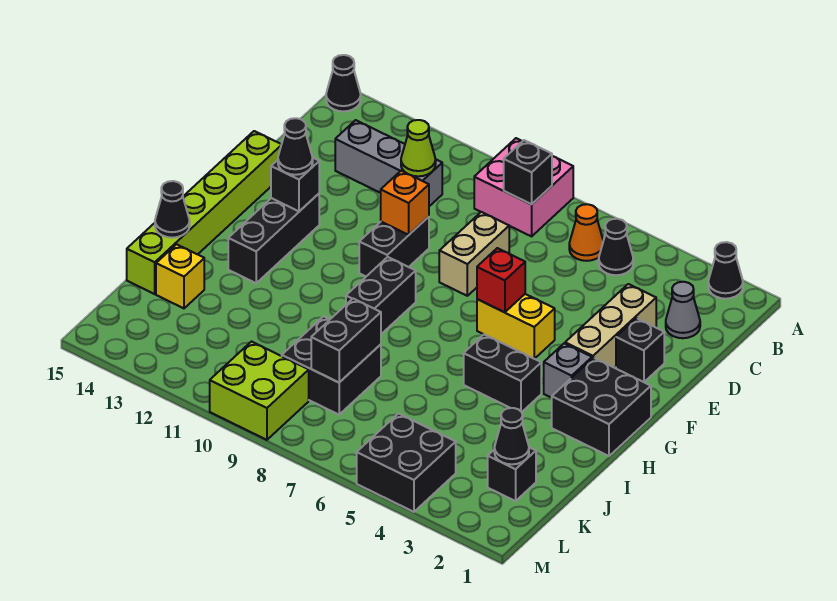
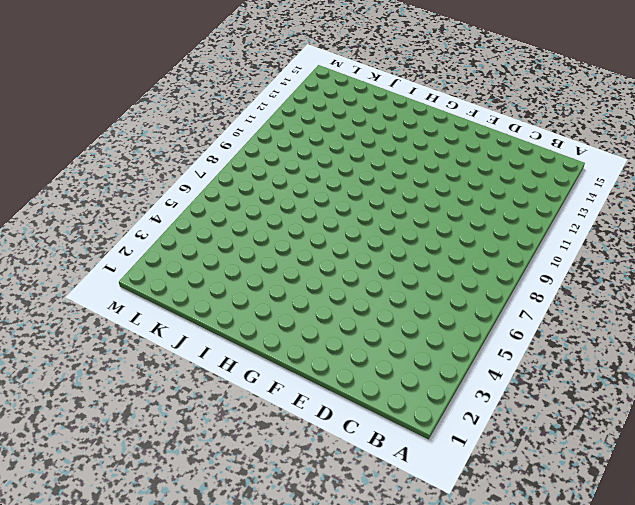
none -> black 1x1 cone [708,242,743,299]
none -> pink 2x2 brick [474,138,573,236]
none -> black 1x1 cone [326,55,361,111]
none -> black 1x1 cone [599,219,633,275]

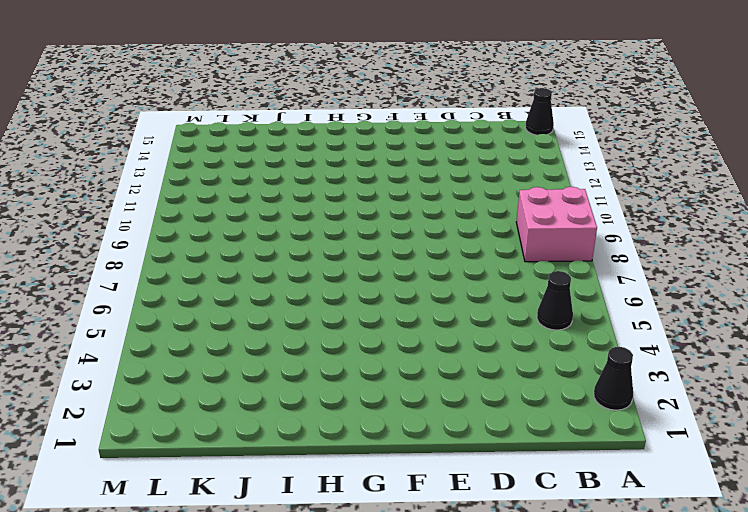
none -> orange 1x1 cone [569,204,603,261]
none -> grey 1x1 cone [666,282,700,338]
none -> grey 1x3 brick [335,120,442,206]
none -> tan 1x3 brick [565,284,656,368]

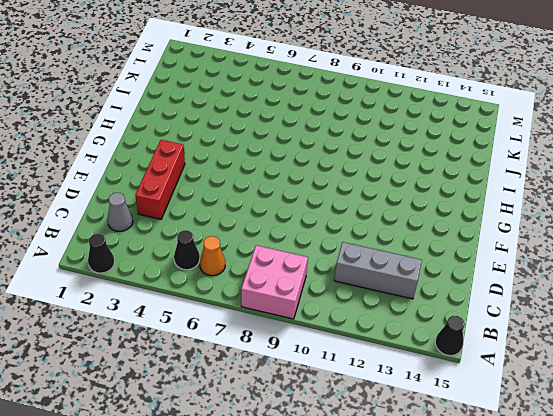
red 1x3 brick [135,140,185,219] -> tan 1x3 brick [565,284,656,368]
none -> tan 1x2 brick [439,212,509,296]
none -> black 1x1 brick [616,318,664,382]
none -> black 1x2 brick [359,217,429,276]
none -> lime 1x6 brick [127,131,282,294]

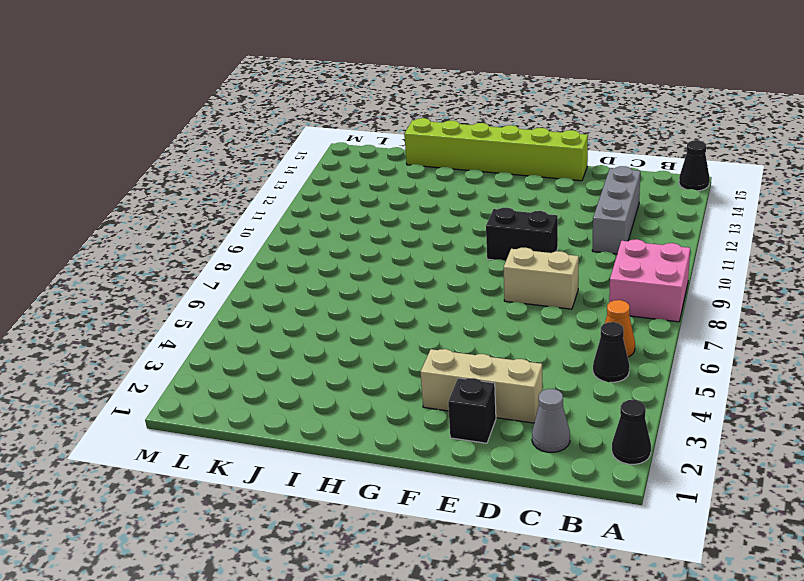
none -> yellow 1x2 brick [477,294,555,359]
none -> black 1x3 brick [228,194,319,283]
none -> black 2x2 brick [552,358,651,456]
none -> grey 1x1 brick [544,343,592,398]

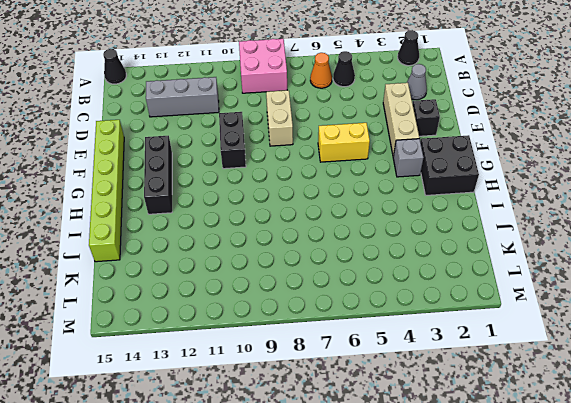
none -> black 1x2 brick [346,257,416,334]
none -> black 1x2 brick [464,335,541,412]
none -> black 2x2 brick [282,316,381,415]
none -> yellow 1x1 brick [156,244,204,308]

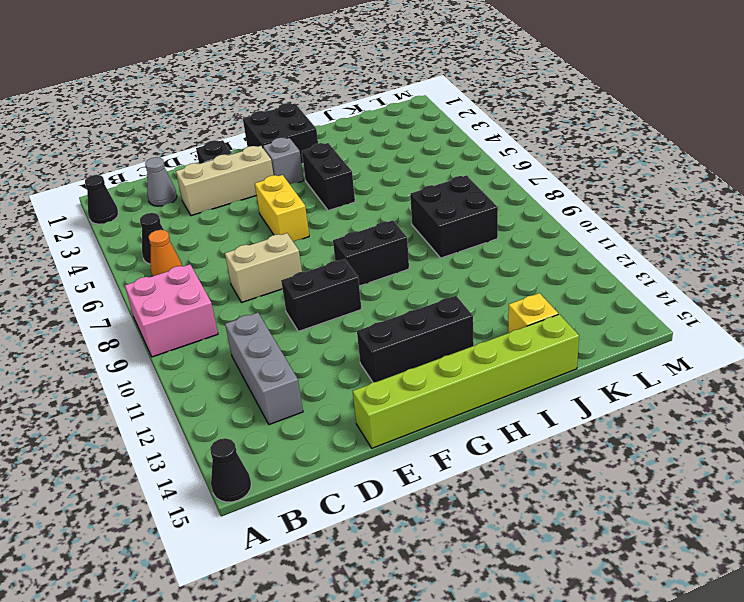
none -> black 1x1 brick [488,447,536,501]
none -> black 2x2 brick [357,414,456,512]
none -> lime 2x2 brick [210,342,309,440]
none -> black 1x1 brick [504,140,552,204]

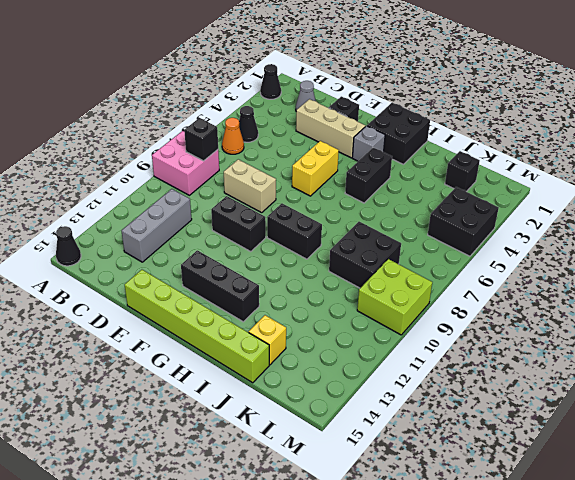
none -> lime 1x1 cone [401,120,436,176]
none -> orange 1x1 brick [381,171,429,235]
none -> red 1x1 brick [477,248,525,312]
none -> black 1x1 brick [271,158,319,211]

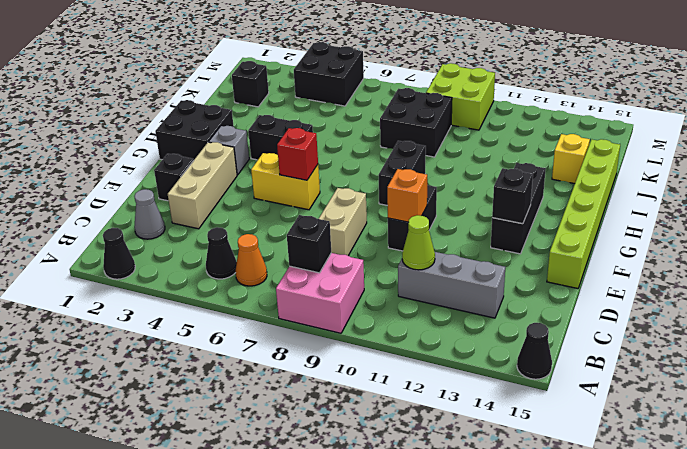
none -> black 1x1 cone [155,181,190,238]
none -> black 1x2 brick [311,299,381,382]
none -> black 1x1 cone [494,408,529,464]
none -> black 1x1 cone [278,118,313,175]

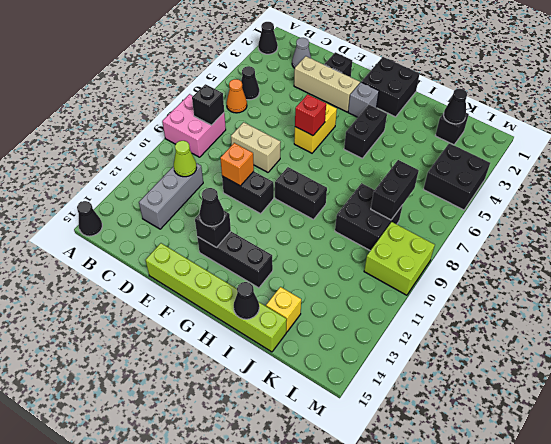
black 1x2 brick [371,160,419,220] -> black 1x2 brick turned to [311,299,381,382]

